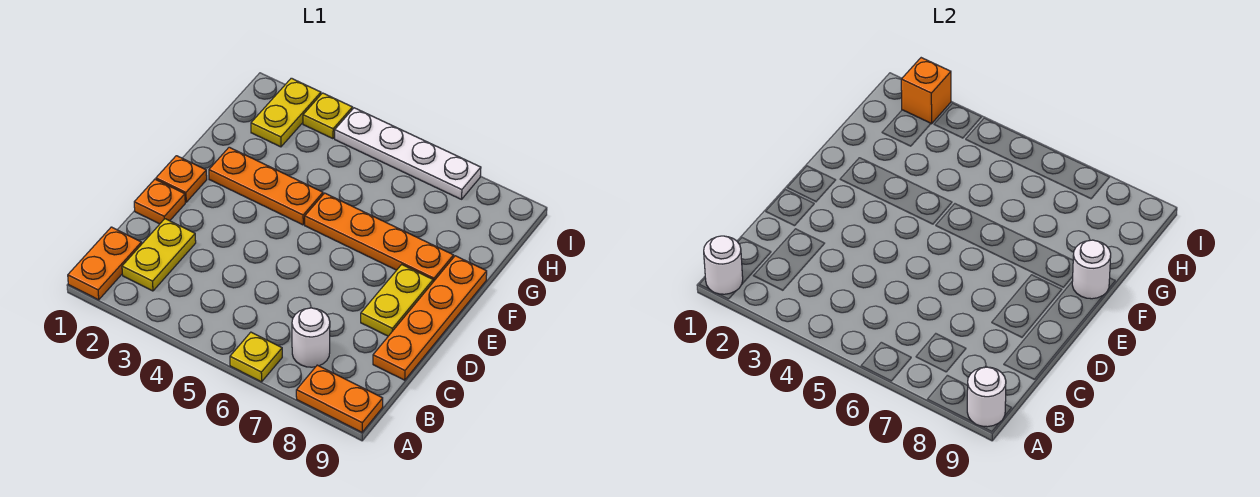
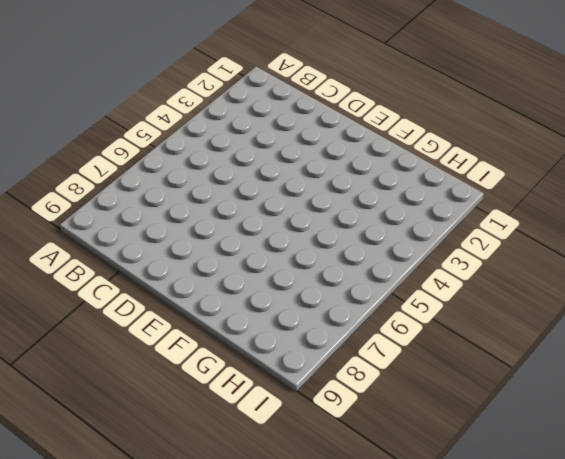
none -> orange 1x2 plate [68,227,142,300]
none -> yellow 1x1 plate [230,332,282,382]
none -> orange 1x2 plate [296,365,383,432]

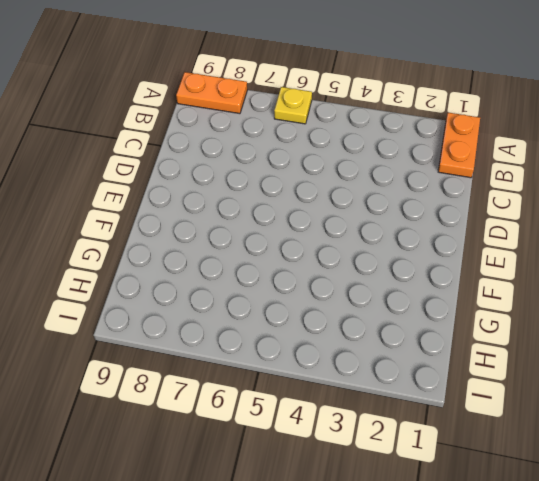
none -> yellow 1x2 plate [122,219,196,291]
none -> white 1x1 round brick [292,308,330,367]
none -> orange 1x4 plate [373,256,487,380]

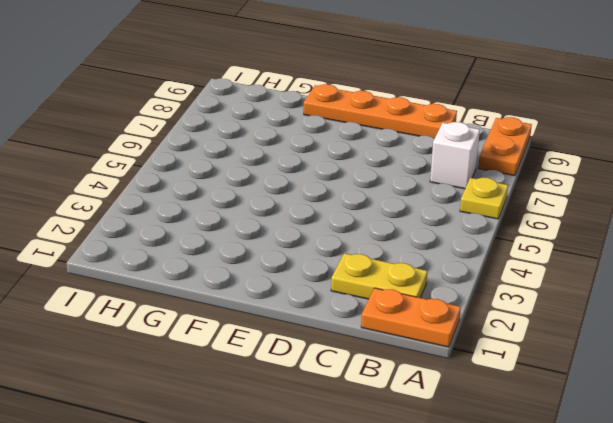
white 1x1 brick [430,122,480,189] -> white 1x1 round brick [292,308,330,367]
none -> orange 1x1 plate [134,179,185,224]
none -> yellow 1x2 plate [361,265,433,336]
none -> orange 1x1 plate [156,156,207,202]

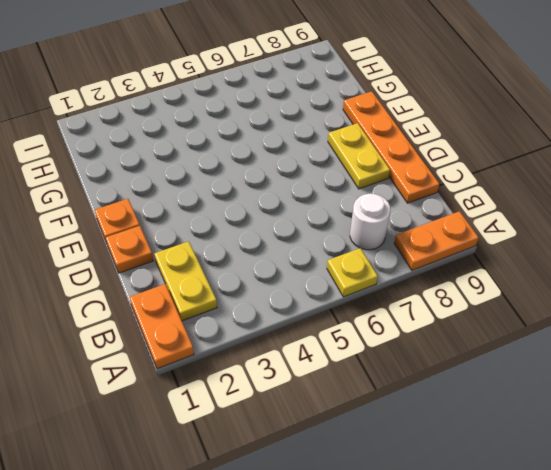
none -> orange 1x3 plate [209,147,323,225]
none -> orange 1x4 plate [305,193,453,282]
none -> yellow 1x2 plate [251,78,321,147]

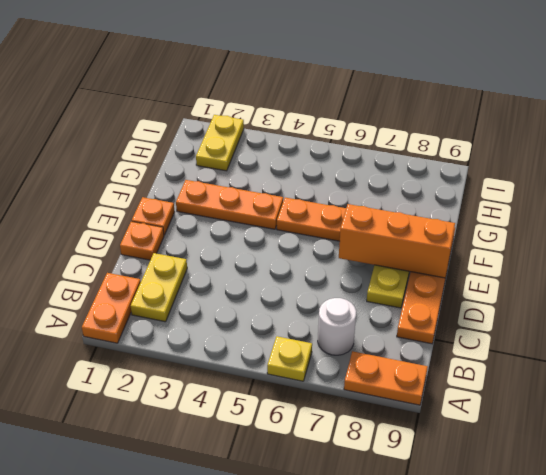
orange 1x3 brick [339,204,455,278] -> none
none -> yellow 1x1 plate [303,93,352,139]
none -> white 1x4 plate [335,108,481,199]
none -> white 1x1 round brick [704,236,743,294]

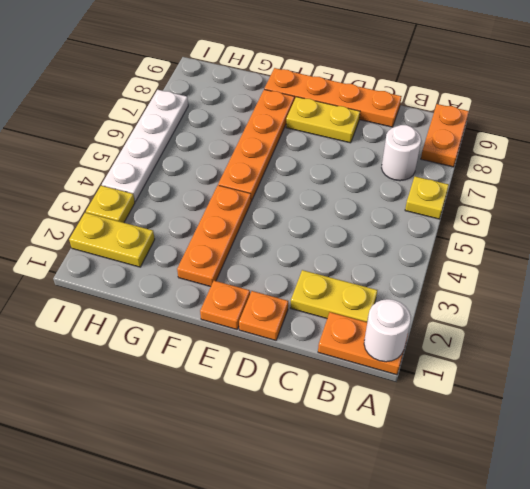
none -> white 1x1 round brick [967,367,1006,427]
none -> white 1x1 round brick [1072,240,1111,299]
none -> orange 1x1 brick [901,58,951,124]

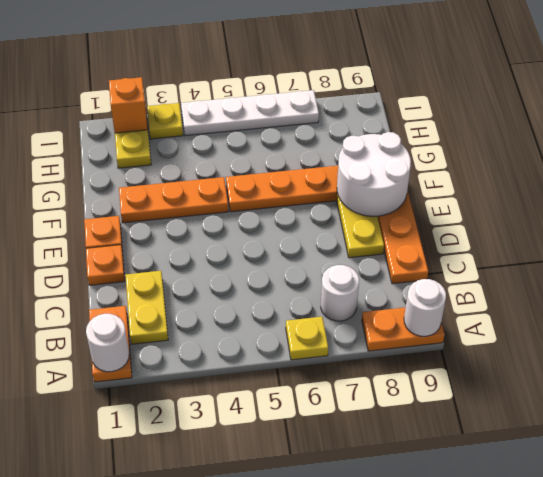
white 2x2 round brick [337,132,411,216] -> white 1x1 round brick [1072,240,1111,299]

